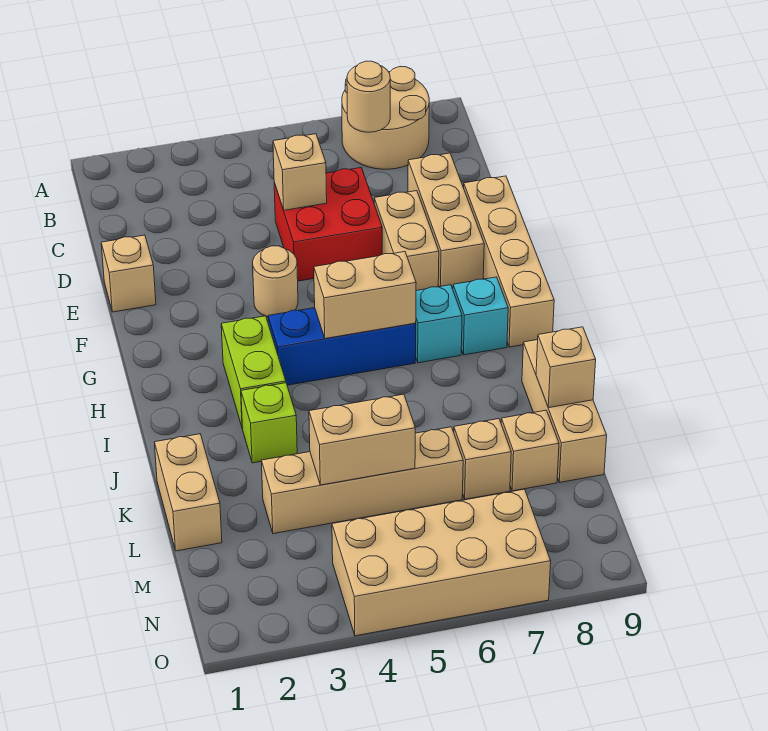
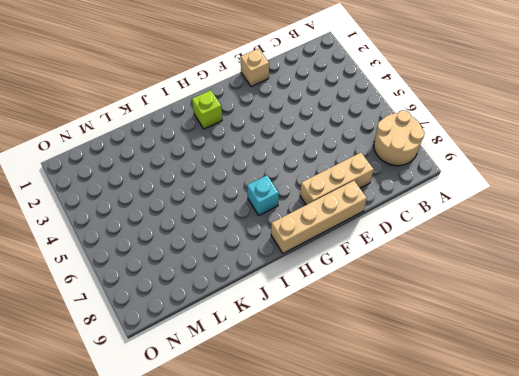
lime 1x1 brick [192,90,222,129] -> lime 1x1 brick moved to [241,383,297,463]
none -> red 2x2 brick [274,168,382,281]
none -> tan 1x2 brick [374,191,439,291]
none -> tan 1x1 round brick [252,246,298,317]

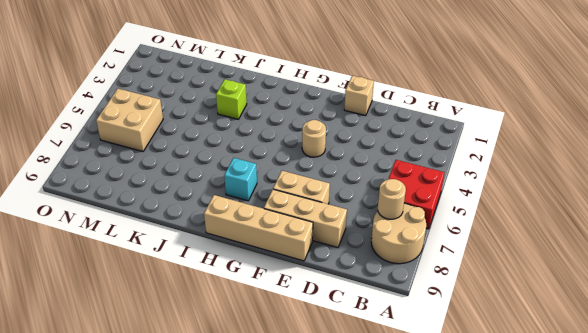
red 2x2 brick [389,160,444,229] -> red 2x2 brick moved to [274,168,382,281]
tan 2x2 brick [96,89,163,152] -> tan 2x4 brick [332,489,551,636]
none -> lime 1x2 brick [221,316,286,428]
none -> blue 1x3 brick [268,308,416,385]
none -> cyan 1x1 brick [453,277,508,355]

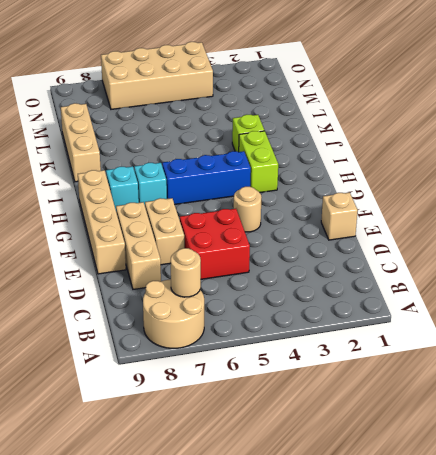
none -> tan 1x2 brick [154,434,222,551]
none -> tan 1x4 brick [261,427,463,534]
none -> tan 1x1 brick [454,419,511,499]

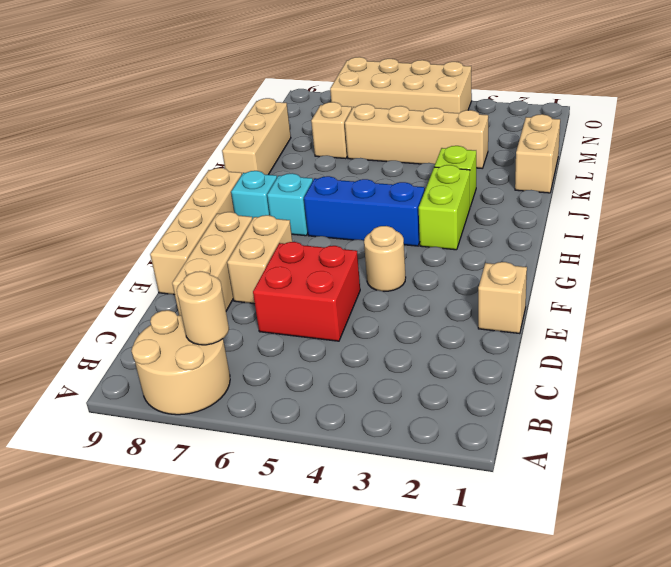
none -> tan 1x1 brick [501,410,559,491]
none -> tan 1x1 brick [273,134,327,210]
none -> tan 1x2 brick [314,252,416,339]

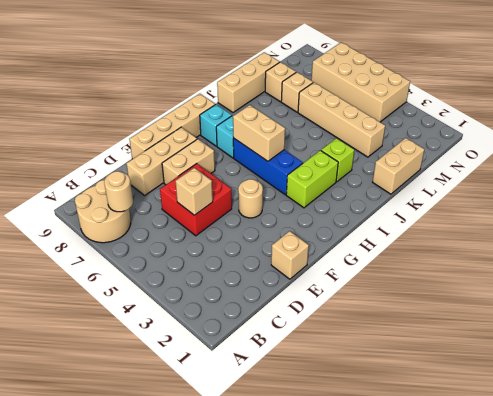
none -> tan 1x1 brick [536,327,596,408]
none -> tan 1x2 brick [309,394,415,485]

